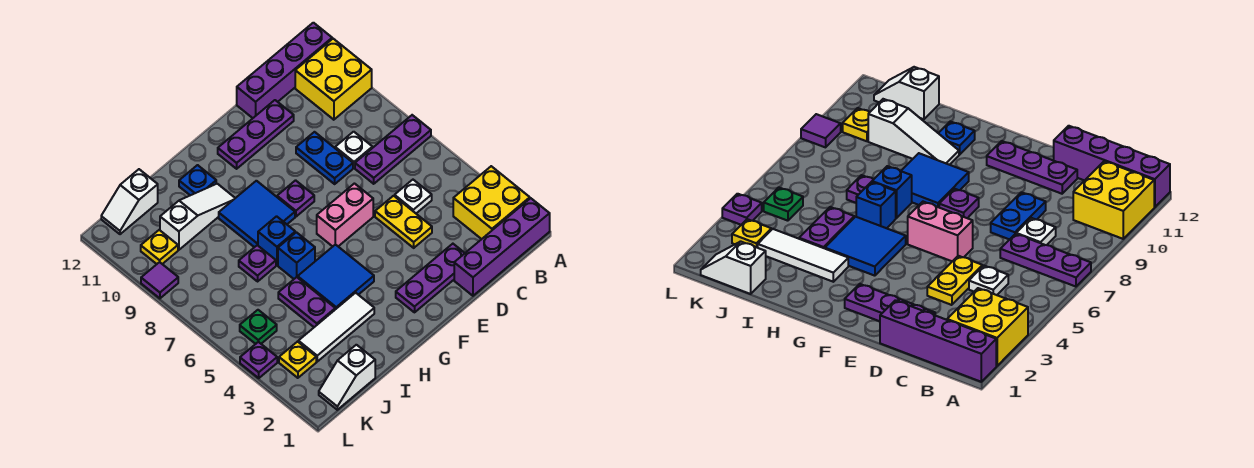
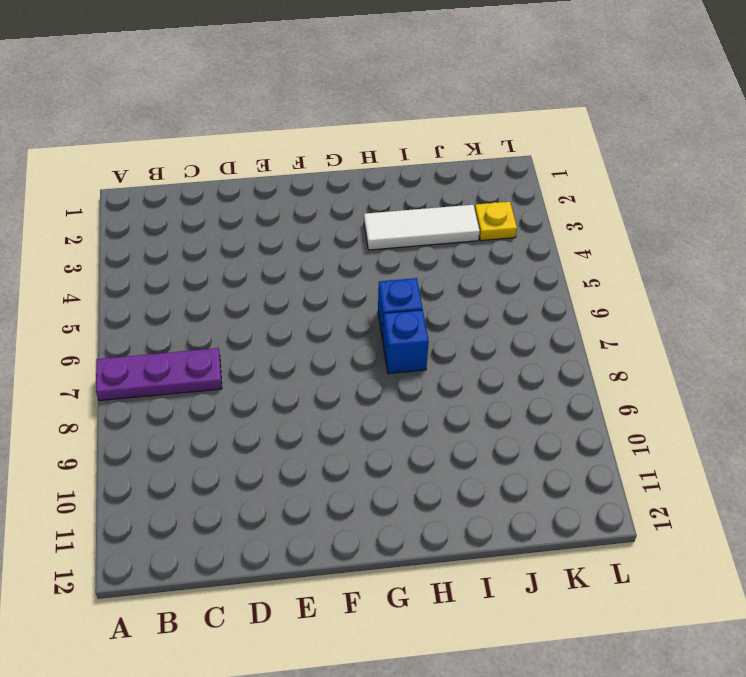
none -> purple 1x4 brick [454,198,550,296]
none -> yellow 2x2 brick [453,166,530,239]
none -> yellow 2x2 brick [295,39,372,120]

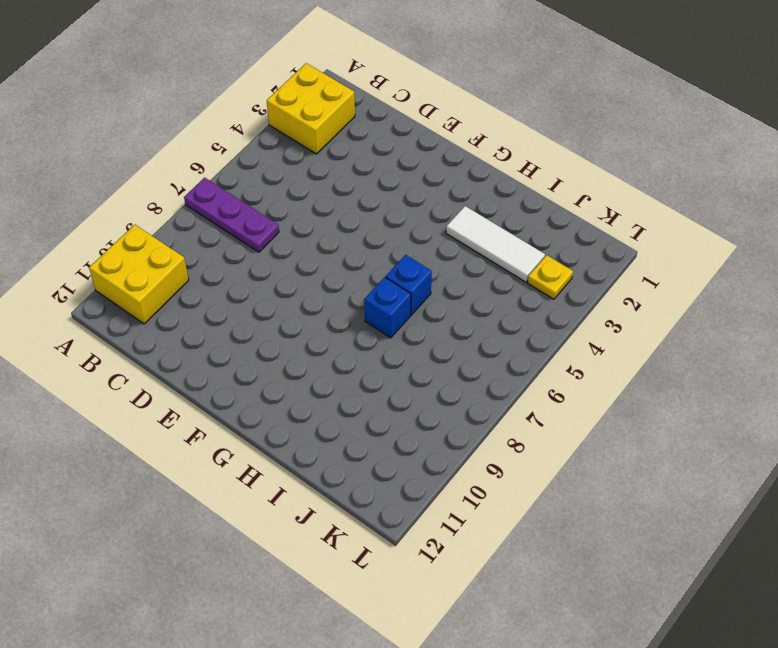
none -> purple 1x4 brick [454,198,550,296]
none -> purple 1x4 brick [237,23,332,118]
none -> white 1x1 plate [395,180,432,213]

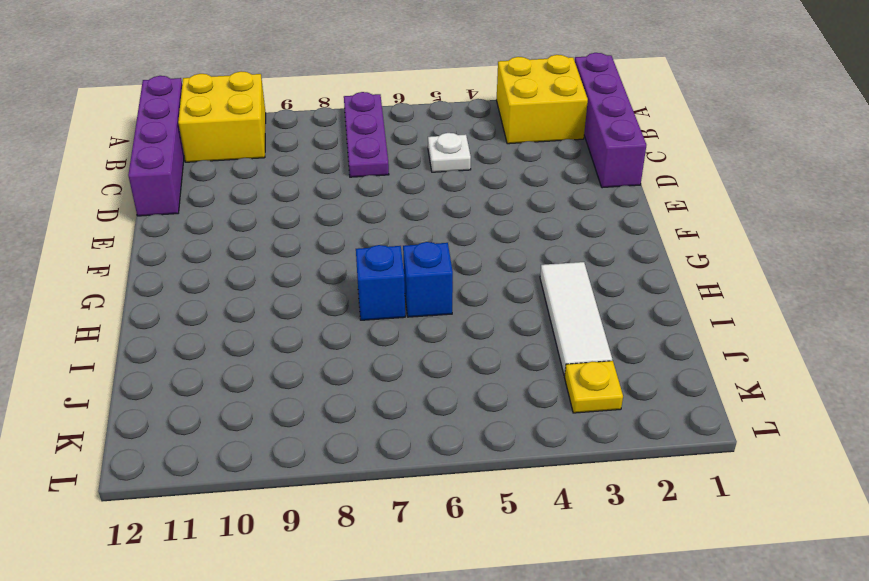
none -> white 1x1 plate [335,132,372,168]
none -> purple 1x3 plate [396,244,465,312]
none -> yellow 1x2 plate [375,196,432,248]

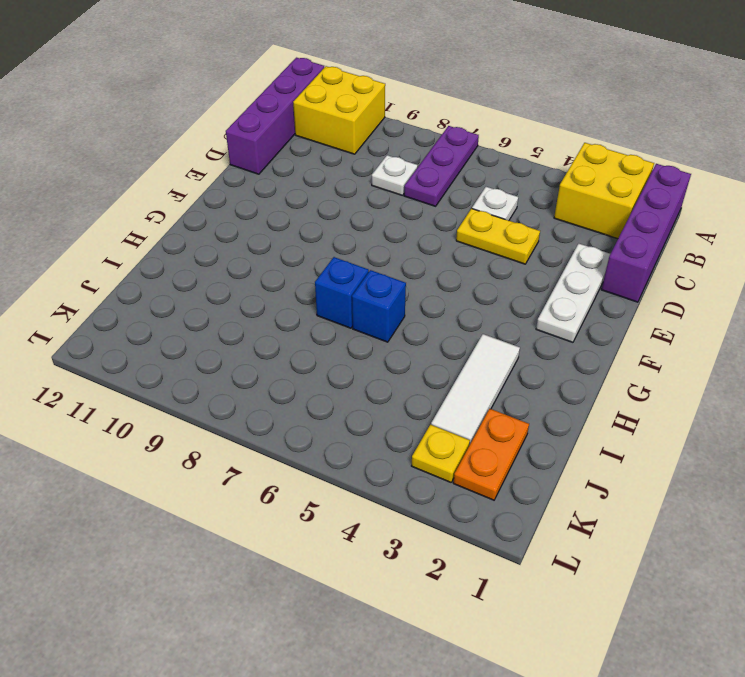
white 1x3 plate [536,244,610,342] -> purple 1x3 plate [396,244,465,312]
orange 1x2 plate [453,409,529,500] -> none
none -> blue 1x2 plate [296,132,353,184]
none -> purple 1x3 plate [218,100,294,169]
none -> pink 1x2 brick [317,184,373,247]

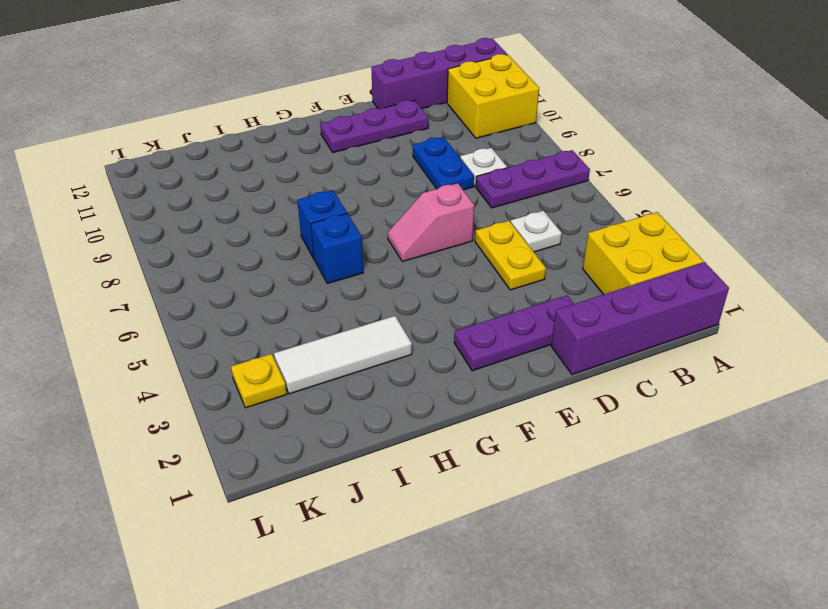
pink 1x2 slope [388,183,474,262] -> pink 1x2 brick [317,184,373,247]
none -> purple 1x1 plate [277,180,314,217]
none -> blue 2x2 tile [298,244,374,309]
none -> blue 2x2 tile [219,181,295,247]

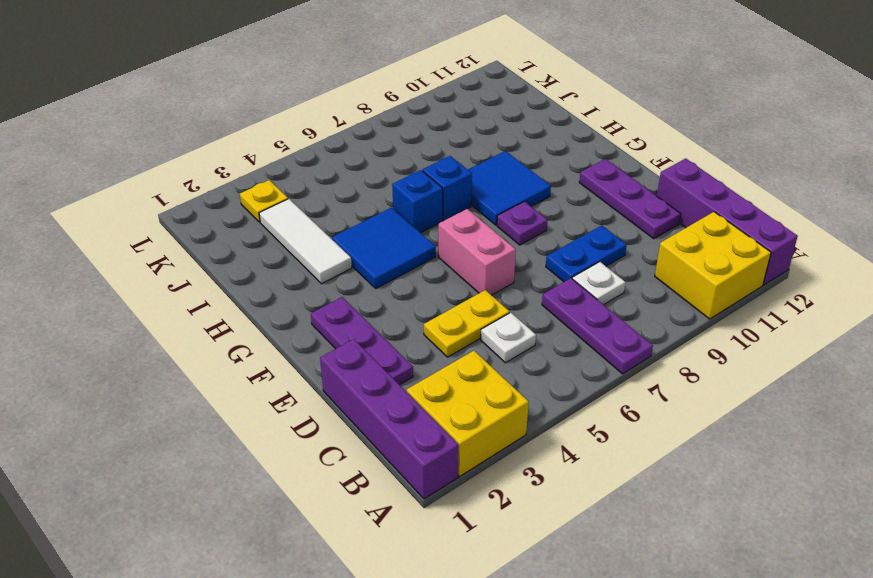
none -> white 1x3 slope [160,184,235,250]
none -> blue 1x1 plate [179,165,216,195]
none -> purple 1x2 plate [278,277,335,327]

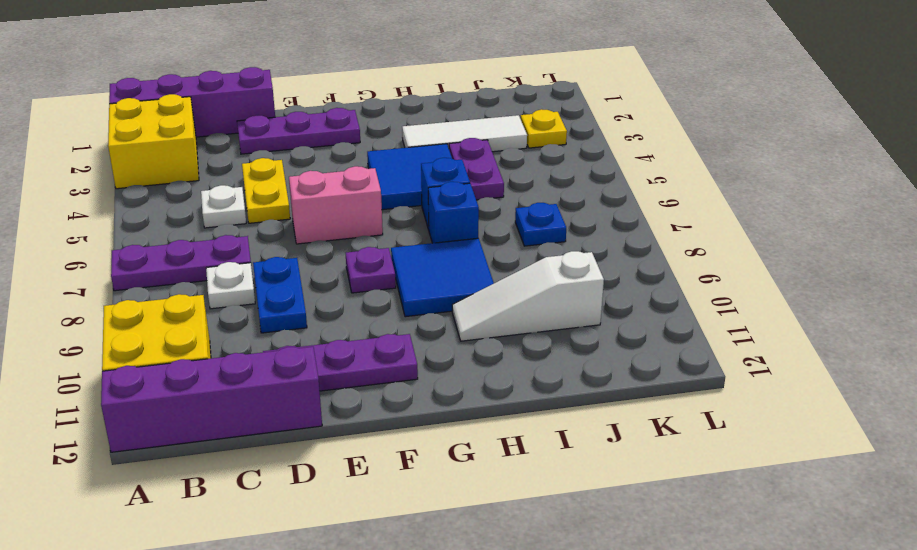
blue 1x1 plate [515,203,566,246] -> blue 1x1 plate moved to [179,165,216,195]
none -> purple 1x1 plate [239,245,276,281]
none -> white 1x2 slope [319,345,375,410]
none -> white 1x2 slope [101,169,158,234]

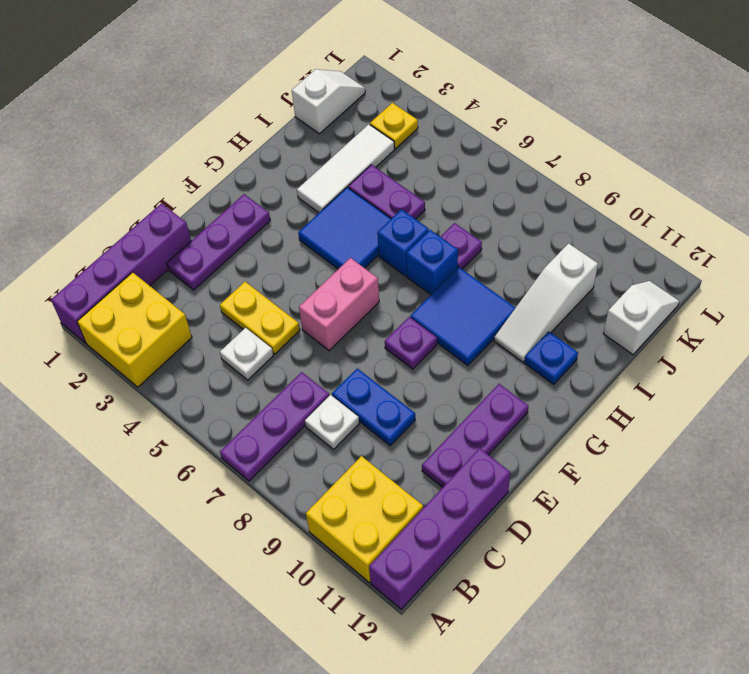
none -> green 1x1 plate [240,310,277,344]
none -> yellow 1x1 plate [141,230,178,264]
none -> purple 1x1 plate [240,342,277,378]

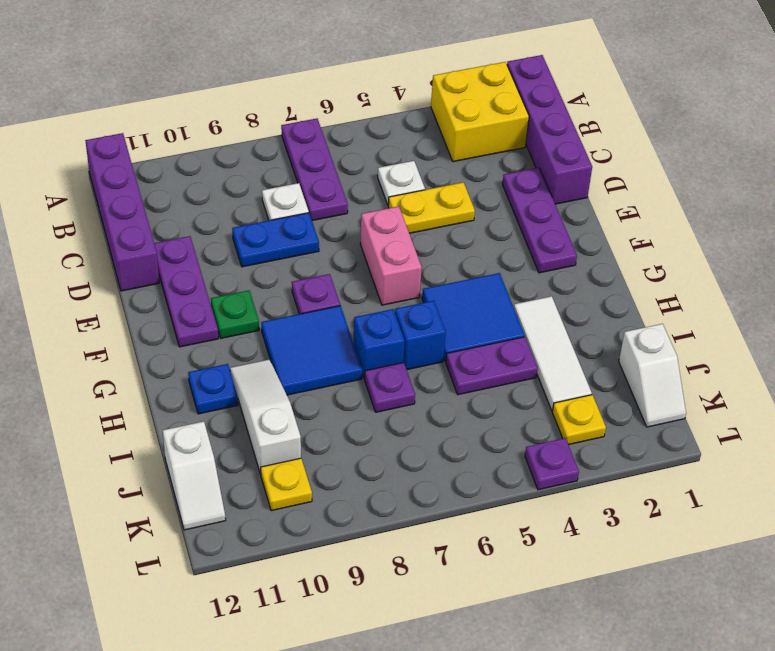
green 1x1 plate [211,290,259,338] -> green 1x1 plate moved to [240,310,277,344]
none -> yellow 2x2 brick [295,39,372,120]
none -> purple 1x1 tile [141,262,178,298]

